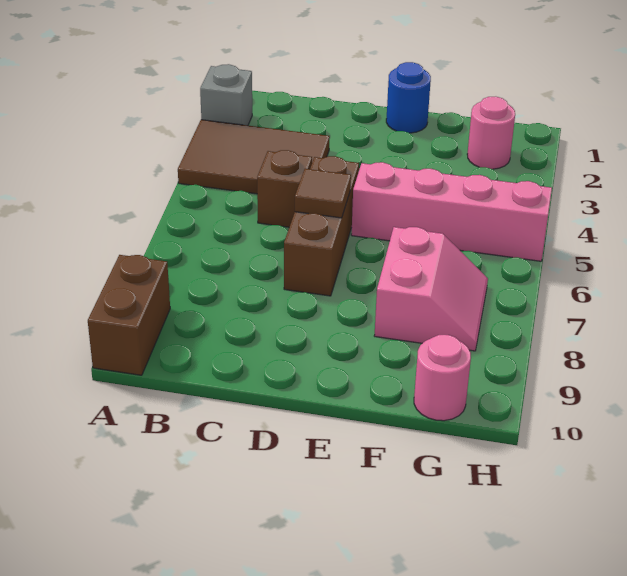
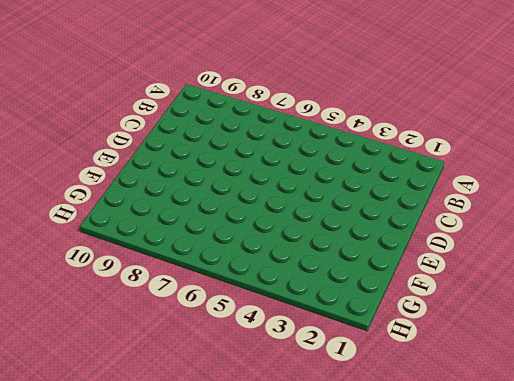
none -> grey 1x1 brick [200,64,252,125]
none -> brown 2x3 tile [178,120,330,194]

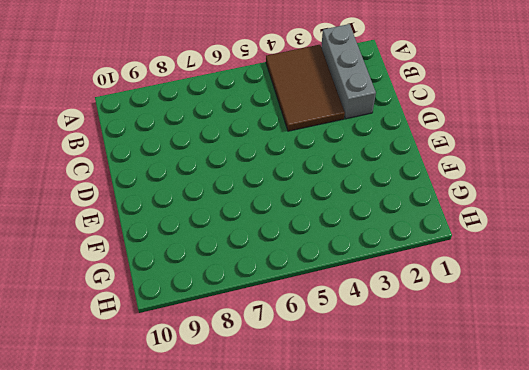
grey 1x3 brick [321,24,376,119] -> grey 1x1 brick [200,64,252,125]
none -> brown 1x2 brick [88,255,170,375]
none -> brown 1x1 brick [257,150,312,227]

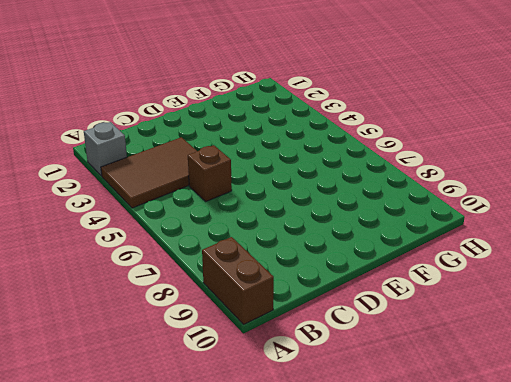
none -> brown 1x3 brick [284,156,359,296]
none -> blue 1x1 round brick [386,62,431,133]

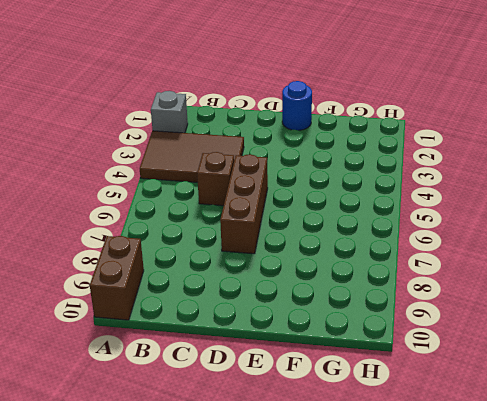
none -> pink 1x4 brick [351,162,552,261]
none -> pink 2x2 slope [374,227,488,351]

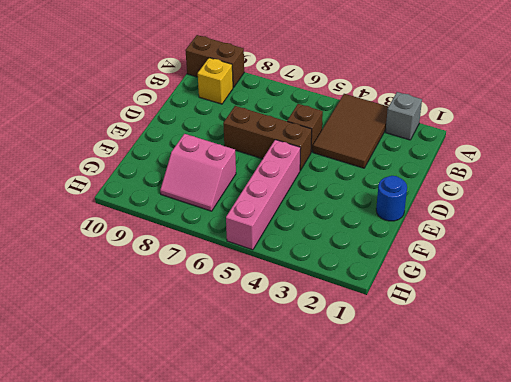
yellow 1x1 brick [198,58,233,104] -> none
none -> pink 1x1 round brick [467,97,515,169]
none -> pink 1x1 round brick [414,335,471,421]

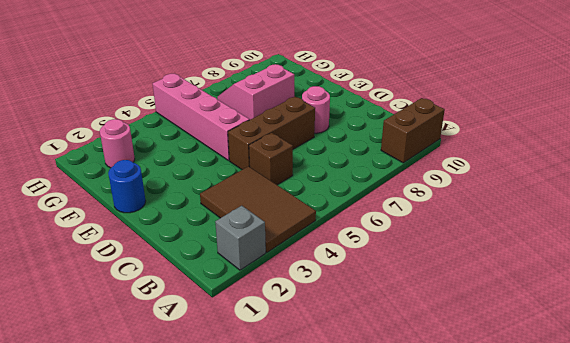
pink 1x1 round brick [302,86,330,133] -> pink 1x1 round brick moved to [414,335,471,421]
none -> brown 1x1 tile [295,169,351,218]

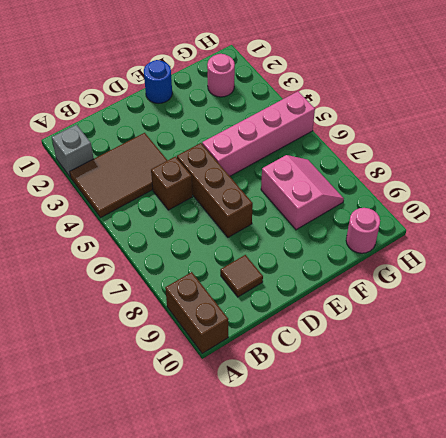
brown 1x1 tile [220,255,263,297] -> brown 1x1 tile moved to [295,169,351,218]

